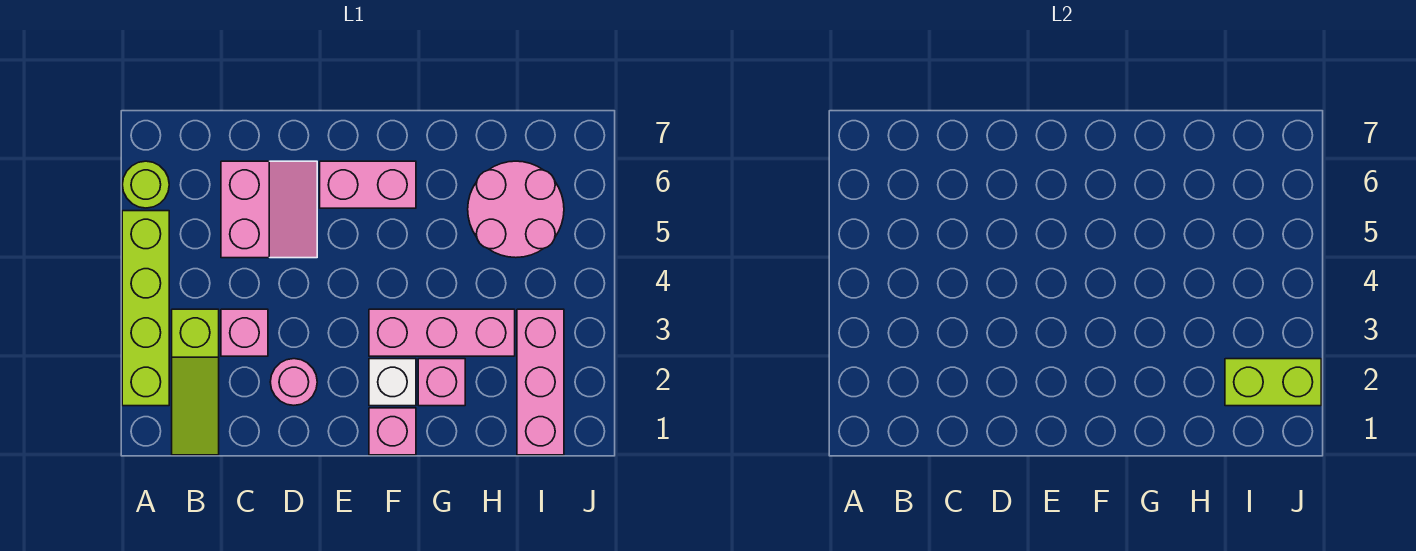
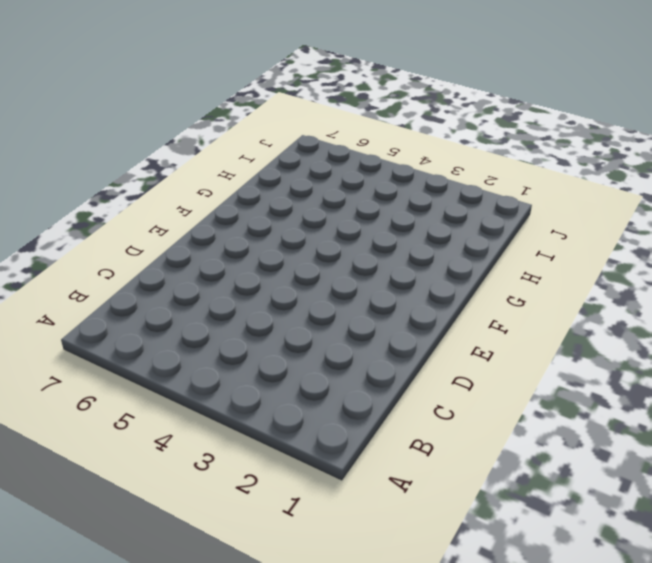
none -> lime 1x4 brick [122,211,169,406]
none -> lime 1x1 round brick [122,161,169,208]
none -> lime 1x3 slope [172,309,219,455]

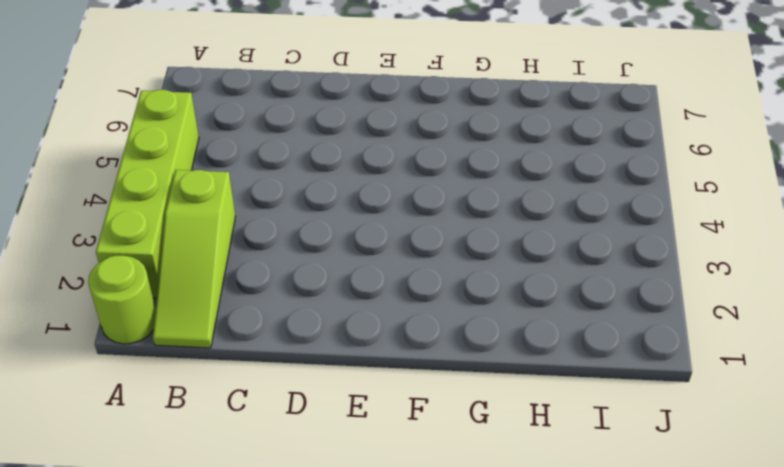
lime 1x1 round brick [88,256,156,344] -> lime 1x1 round brick moved to [122,161,169,208]
none -> pink 1x1 brick [221,309,268,356]
none -> pink 2x2 slope [221,161,317,258]
none -> pink 1x1 round brick [270,359,317,405]

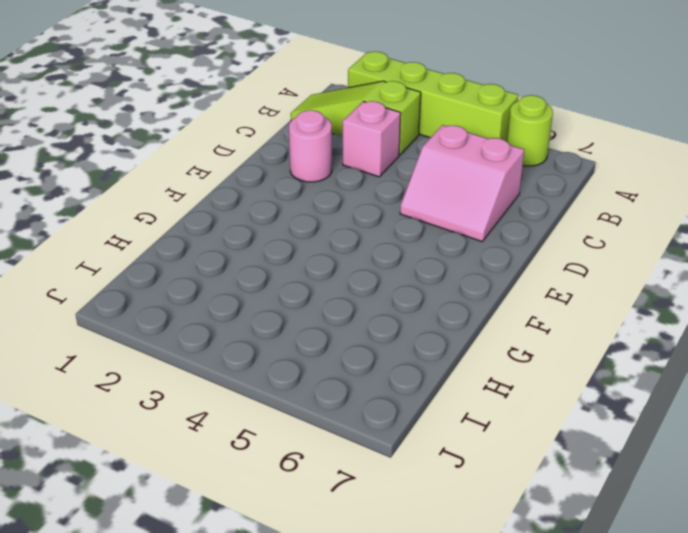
none -> pink 1x2 brick [320,161,416,208]
none -> pink 1x1 brick [369,408,416,455]
none -> white 1x1 brick [369,359,416,406]

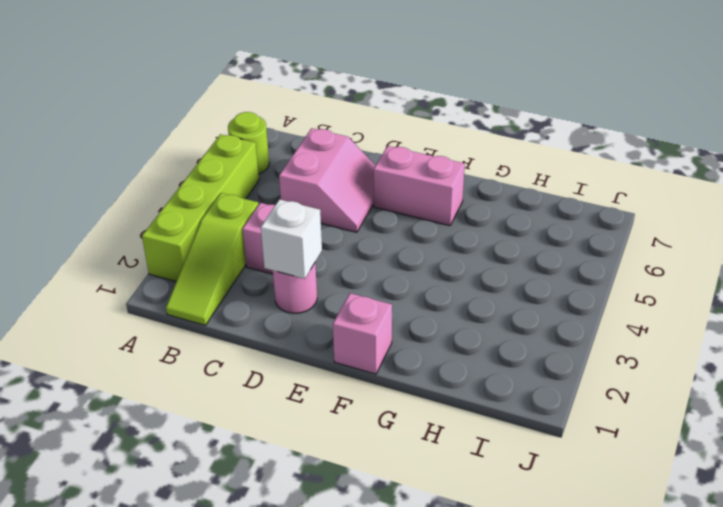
white 1x1 brick [261,199,322,279] -> white 1x1 brick moved to [369,359,416,406]
none -> pink 1x3 brick [369,309,515,356]
none -> pink 1x1 brick [418,359,465,406]
none -> pink 2x2 round brick [468,161,564,258]

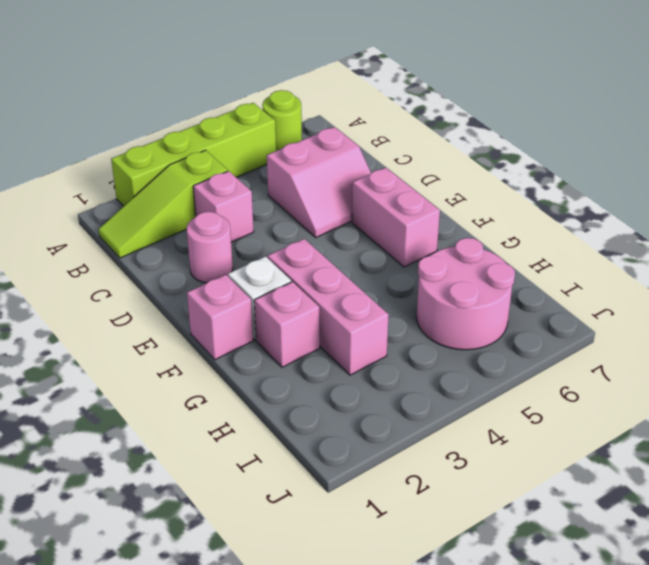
none -> pink 1x3 brick [517,309,564,455]
none -> lime 1x2 brick [1225,359,1321,406]

